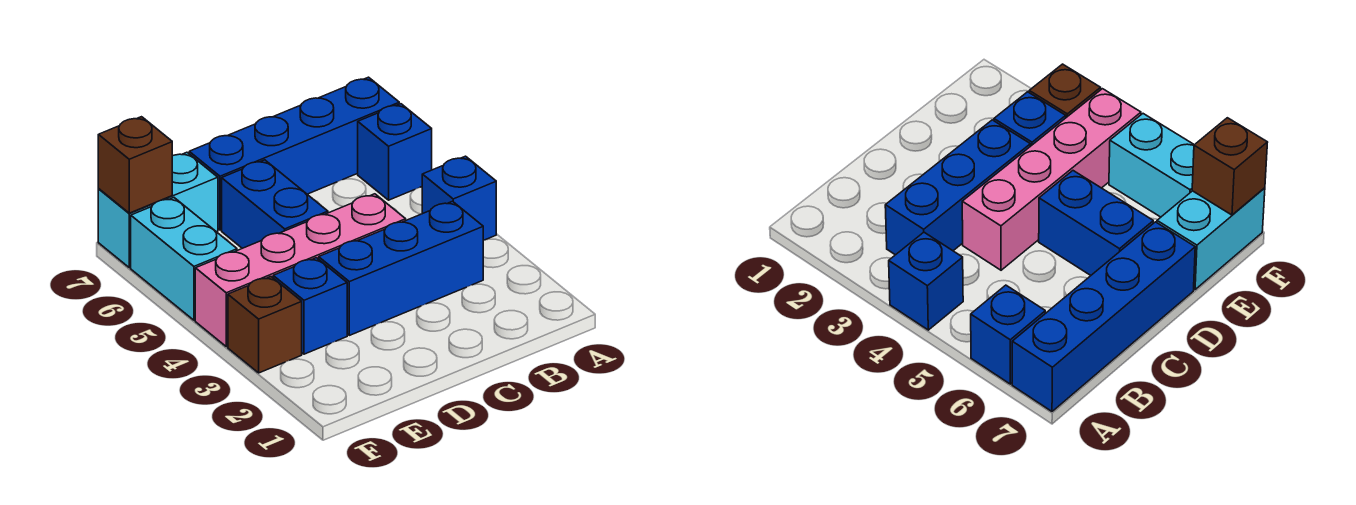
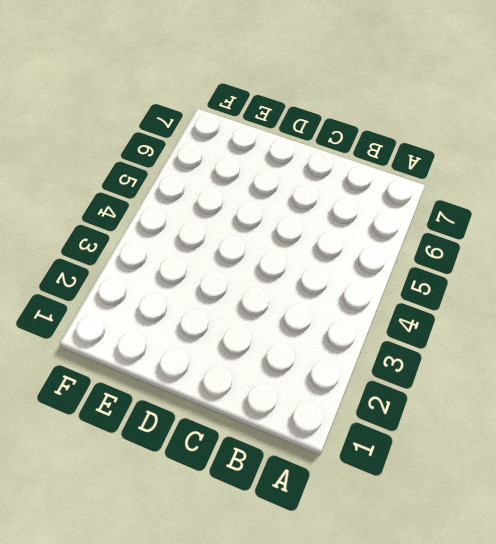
none -> blue 1x1 brick [422,156,496,241]
none -> blue 1x1 brick [358,104,432,200]

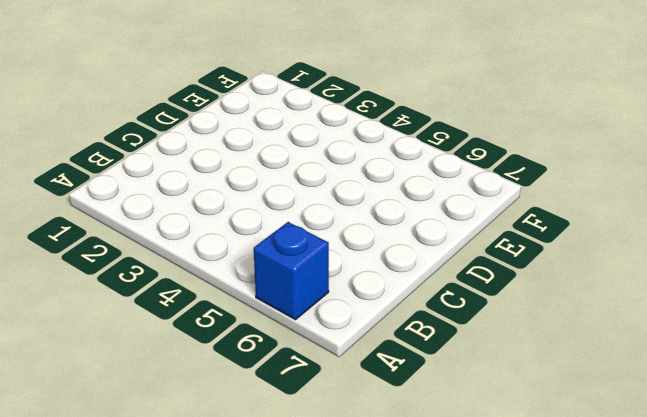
none -> blue 1x1 brick [422,156,496,241]
none -> blue 1x4 brick [189,77,399,230]

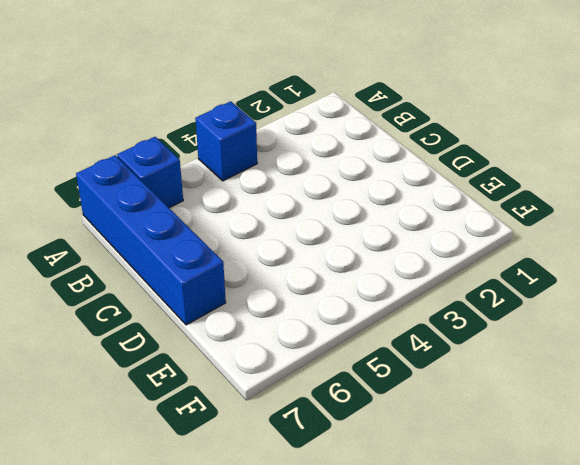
none -> blue 1x3 brick [319,201,483,335]
none -> pink 1x4 brick [195,194,406,347]

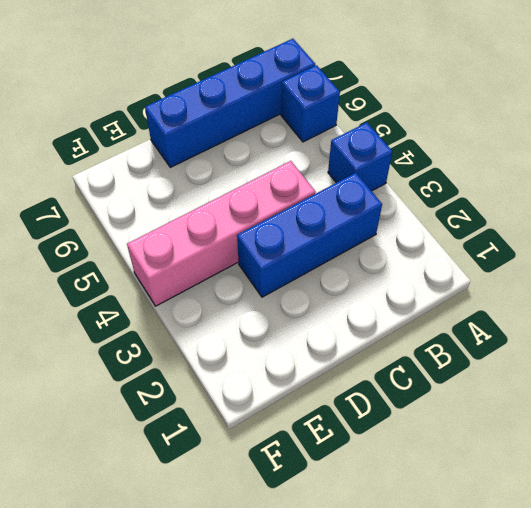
none -> blue 1x2 brick [222,160,328,248]
none -> blue 1x1 brick [273,258,347,354]

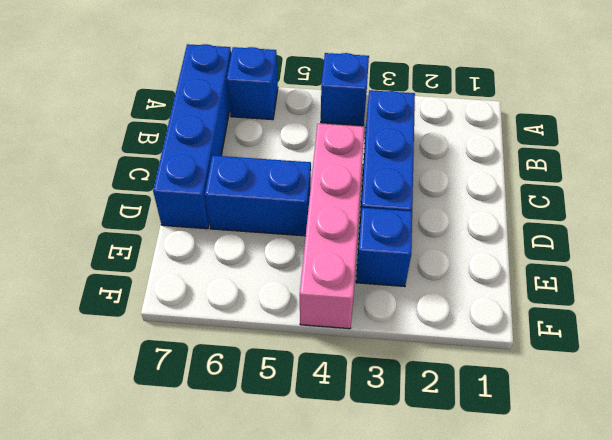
none -> cyan 1x2 brick [98,152,218,268]
none -> brown 1x1 brick [228,277,302,373]

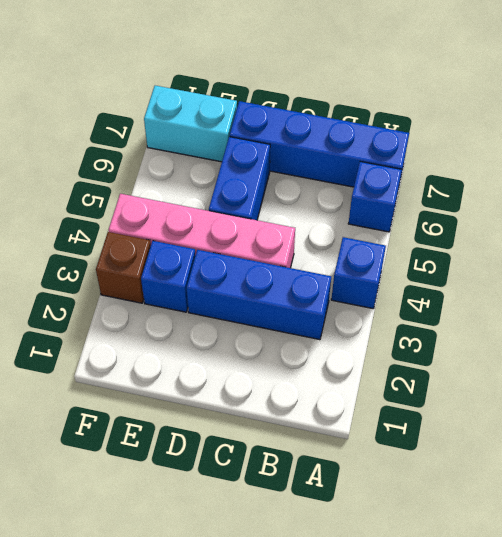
none -> cyan 1x2 brick [131,198,237,320]
none -> brown 1x1 brick [98,117,172,213]

